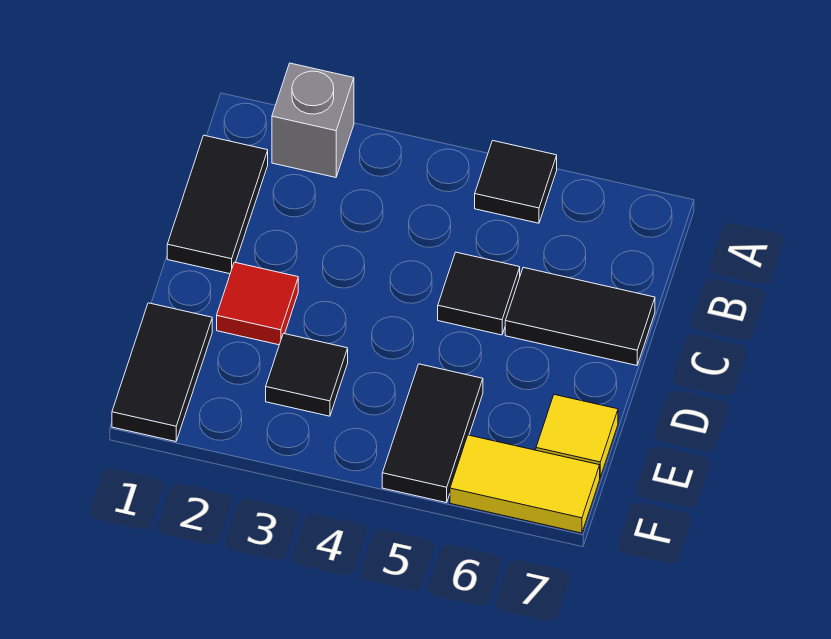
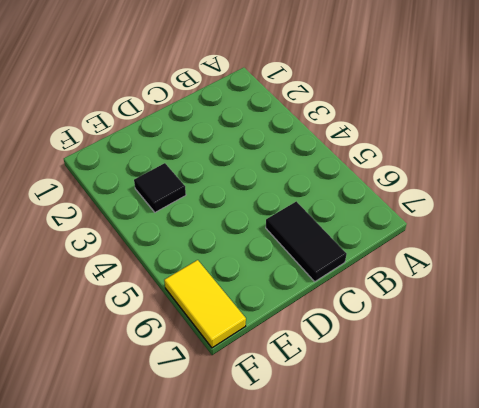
none -> grey 1x1 brick [272,63,354,177]
none -> black 1x1 tile [475,141,557,223]

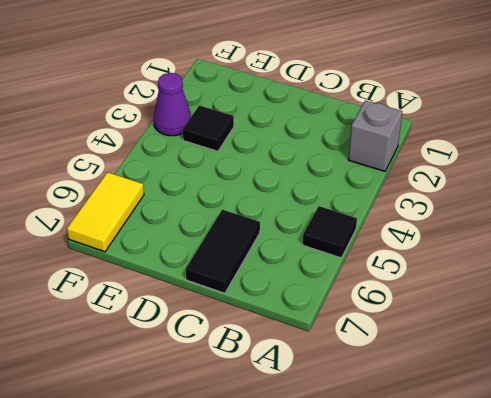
purple 1x1 cone [154,73,191,136] -> none
none -> black 1x2 tile [167,135,268,274]
none -> black 1x1 tile [438,252,520,335]

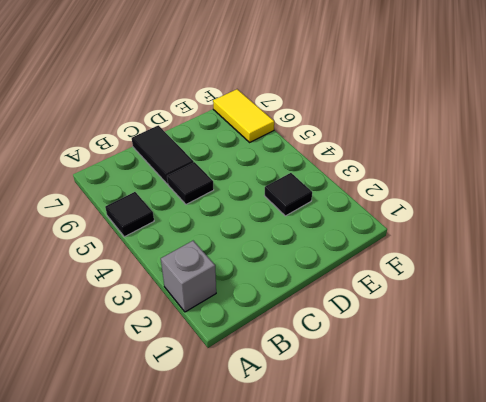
none -> black 1x2 tile [167,135,268,274]
none -> red 1x1 tile [217,262,298,345]

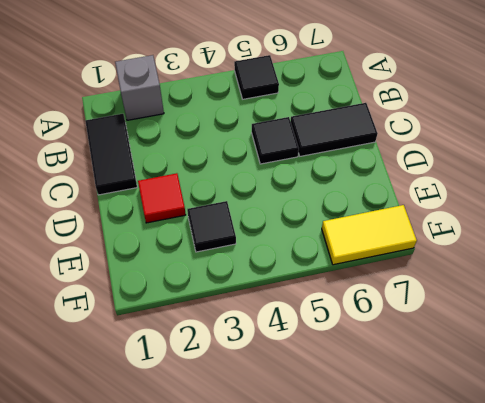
none -> black 1x2 tile [112,303,212,442]
none -> black 1x2 tile [382,364,483,503]

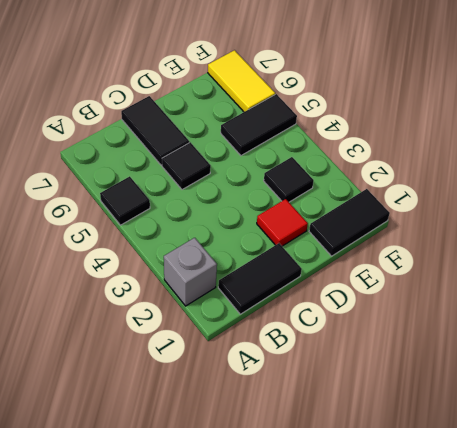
none -> yellow 1x1 tile [536,395,618,477]

